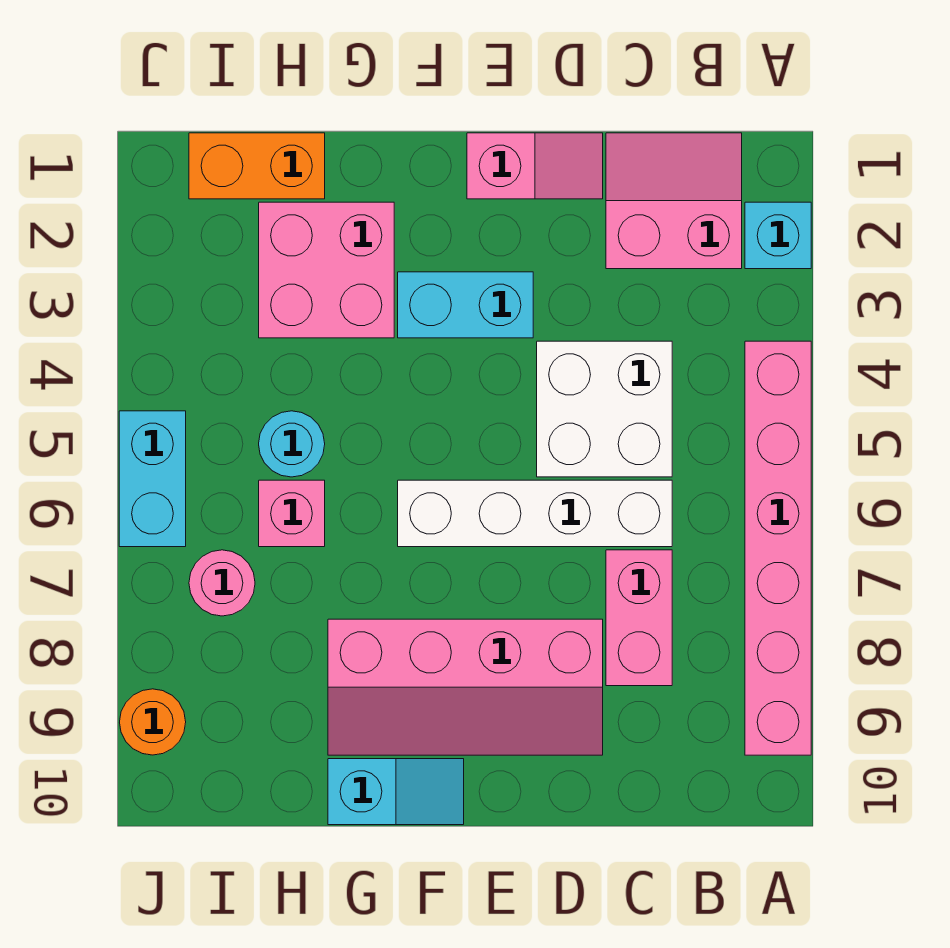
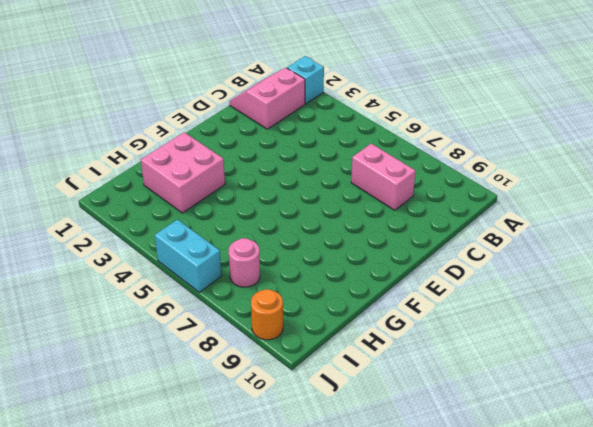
none -> pink 1x6 brick [745,341,811,755]
none -> white 2x2 brick [537,341,672,477]
none -> white 1x4 brick [398,480,672,547]

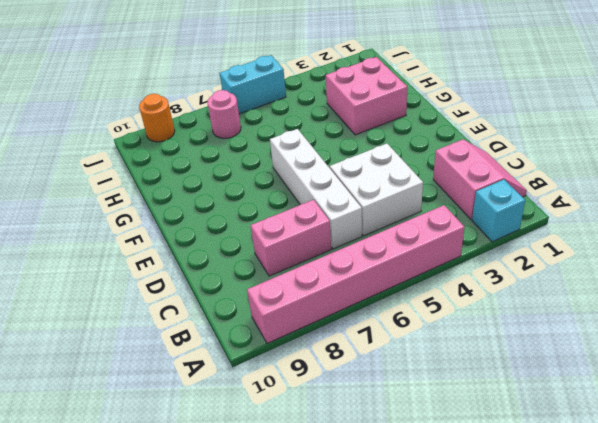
none -> pink 1x2 slope [467,133,603,199]
none -> pink 2x4 slope [328,619,603,755]
none -> cyan 1x2 brick [398,272,533,338]

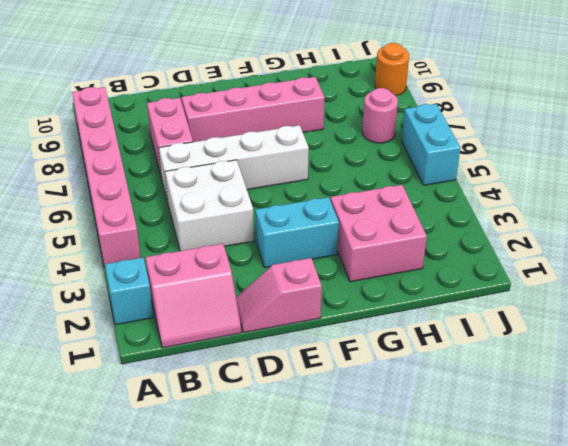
none -> cyan 1x2 slope [328,759,464,825]
none -> orange 1x2 brick [189,133,325,199]
none -> cyan 1x1 round brick [259,411,325,477]

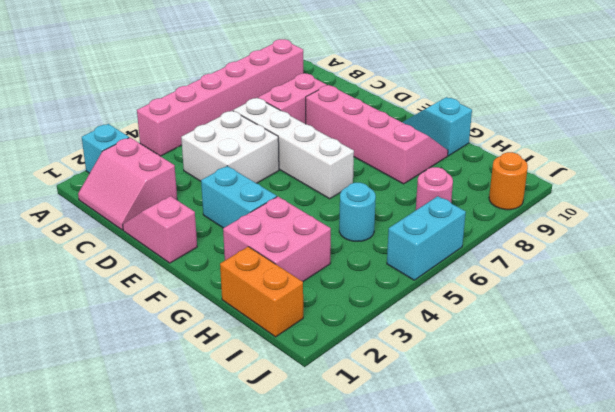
none -> pink 1x1 brick [259,480,325,547]

